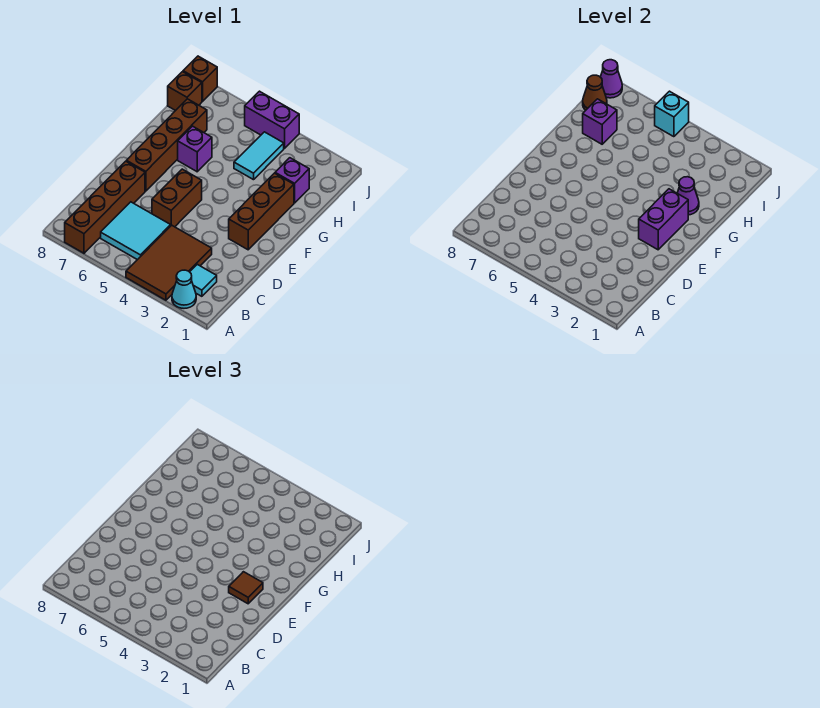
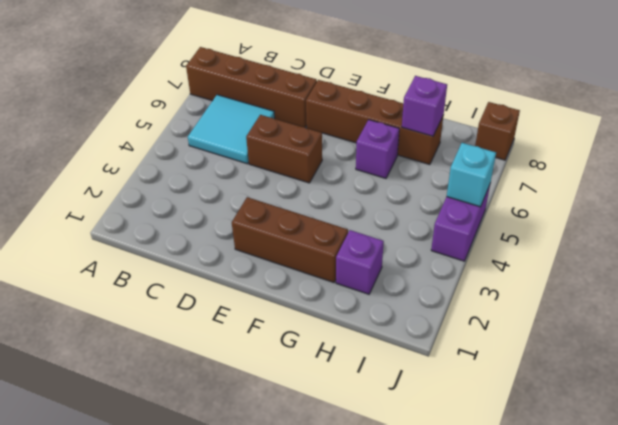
none -> cyan 1x1 cone [172,270,196,308]
none -> brown 2x3 tile [126,225,212,300]
none -> cyan 1x1 tile [190,264,217,296]

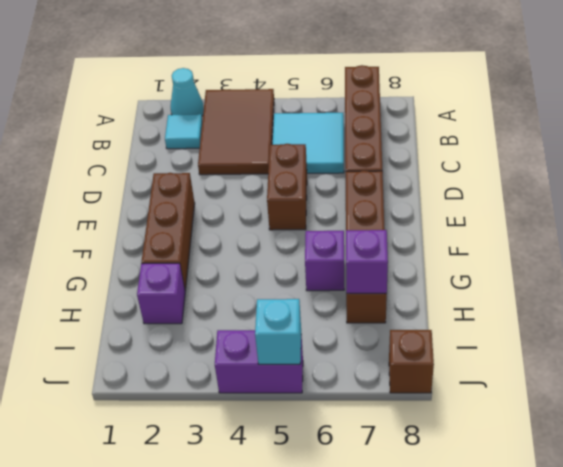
none -> cyan 1x2 tile [234,132,284,180]
none -> brown 1x1 brick [168,72,202,111]
none -> purple 1x2 brick [639,189,688,250]

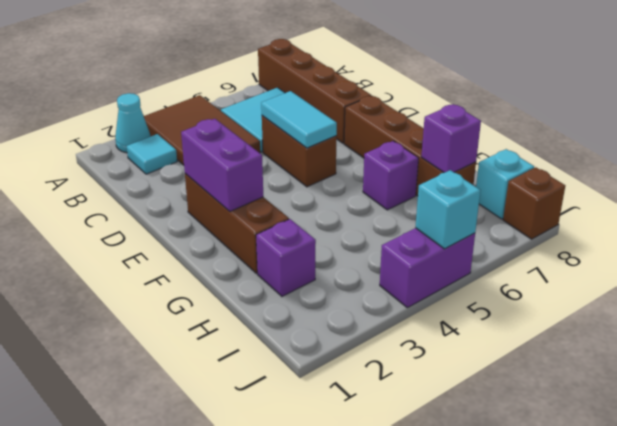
cyan 1x2 tile [261,91,337,148] -> cyan 1x2 tile moved to [234,132,284,180]
cyan 1x1 brick [476,149,534,219] -> brown 1x1 brick [168,72,202,111]
none -> purple 1x1 cone [677,177,699,215]
none -> brown 1x1 cone [583,75,607,110]
none -> purple 1x1 cone [601,60,622,98]

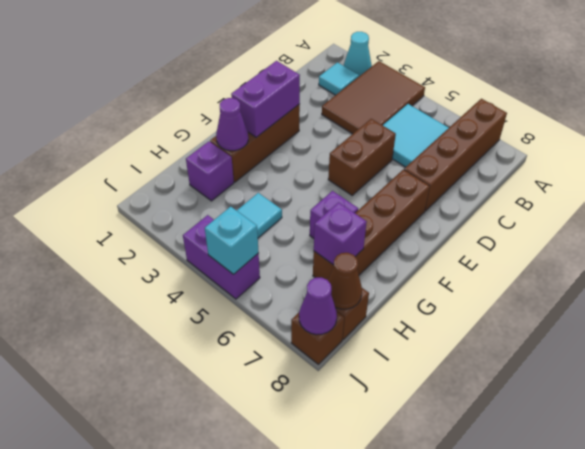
none -> brown 1x1 tile [229,572,263,604]

